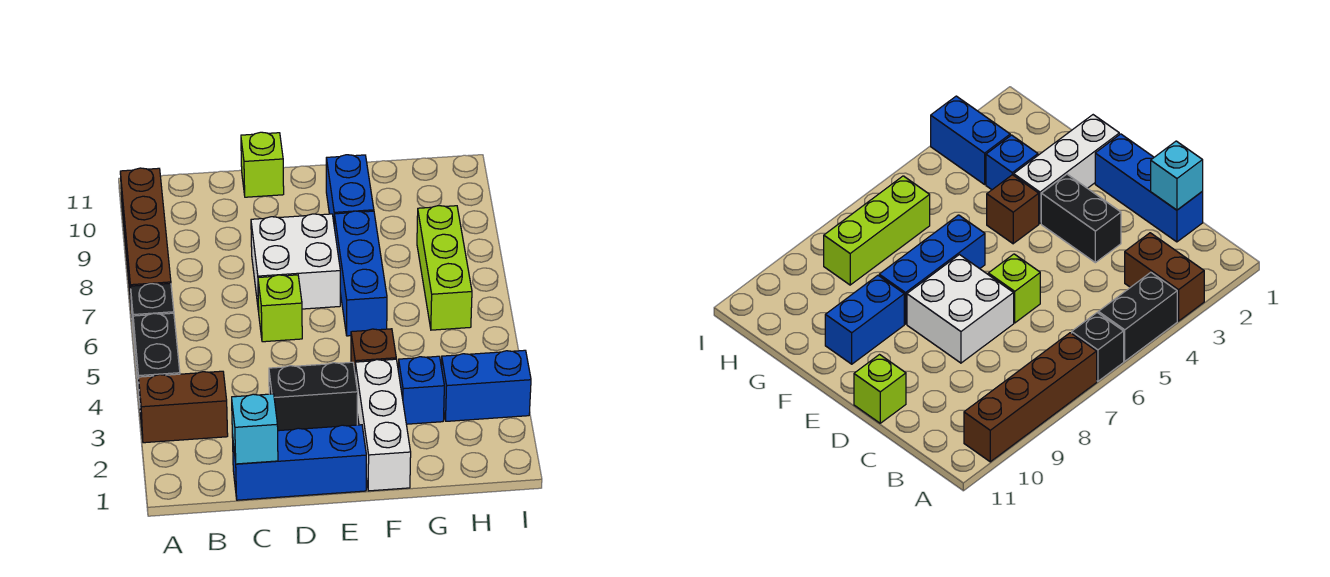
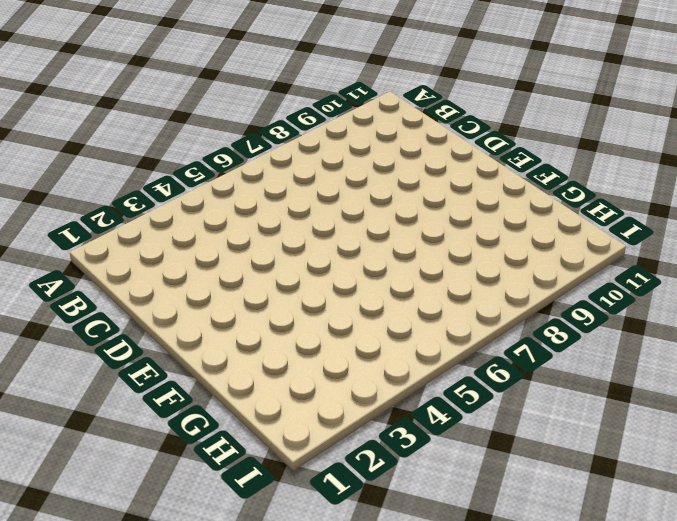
none -> brown 1x2 brick [139,371,228,443]
none -> black 1x2 brick [133,313,180,404]
none -> black 1x1 brick [131,283,174,347]

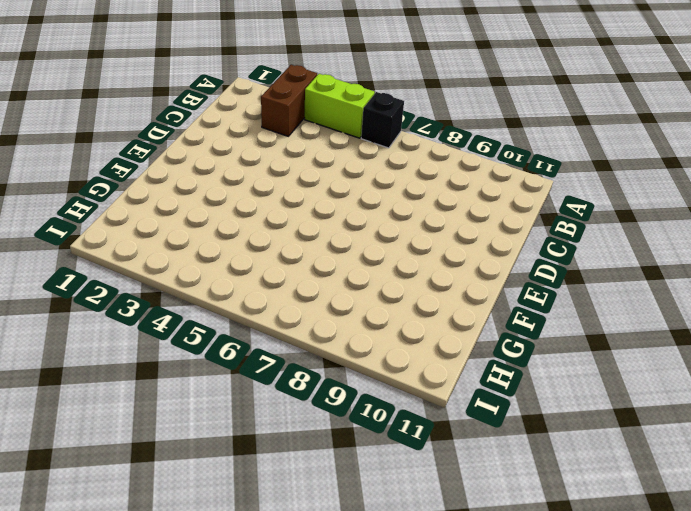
lime 1x2 brick [305,74,375,138] -> black 1x2 brick [133,313,180,404]
none -> brown 1x4 brick [120,168,171,313]
none -> blue 1x3 brick [232,425,366,500]
none -> black 1x2 brick [269,362,358,431]

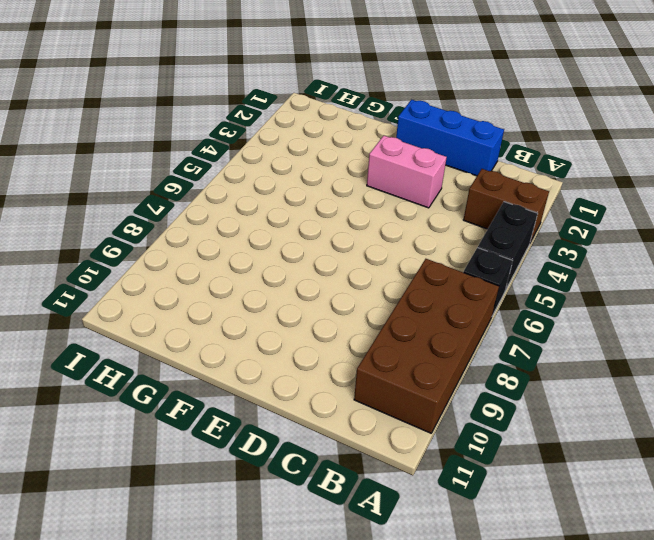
brown 2x4 brick [354,259,499,433] -> brown 1x4 brick [120,168,171,313]
pink 1x2 brick [367,136,447,208] -> black 1x2 brick [269,362,358,431]
none -> lime 1x1 brick [258,275,302,342]
none -> white 2x2 brick [251,214,340,312]
none -> lime 1x1 brick [241,132,284,197]

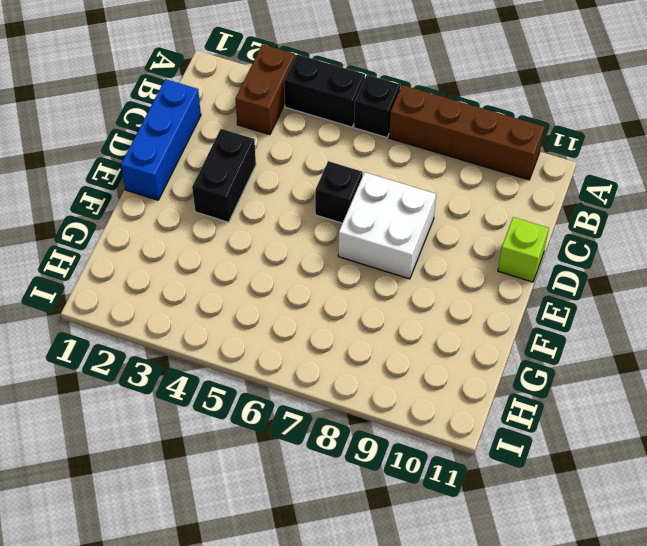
black 1x1 brick [315,161,363,223] -> lime 1x1 brick [258,275,302,342]
none -> white 1x3 brick [355,359,411,491]
none -> brown 1x1 brick [351,329,396,370]
none -> blue 1x3 brick [334,211,387,336]

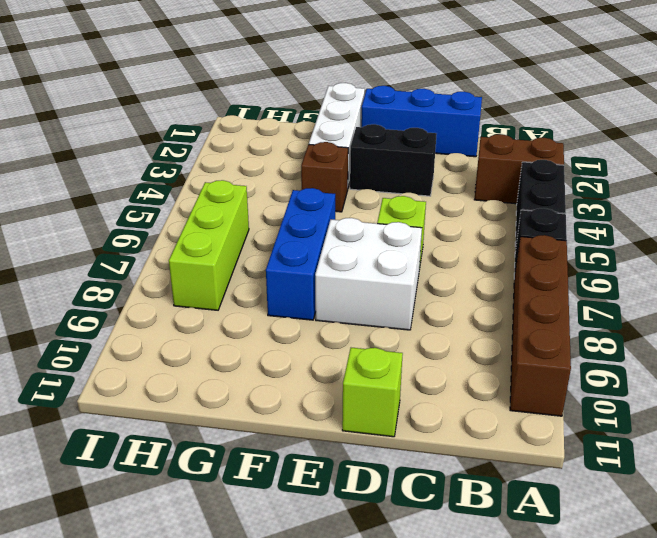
none -> blue 1x2 brick [326,155,374,222]
none -> blue 1x1 brick [398,356,444,424]
none -> blue 1x2 brick [441,350,531,421]

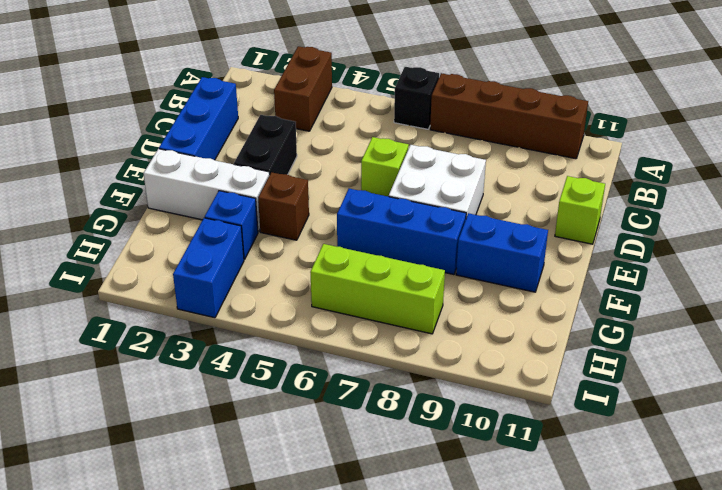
none -> black 1x2 brick [133,313,180,404]
none -> cyan 1x1 brick [232,394,278,464]

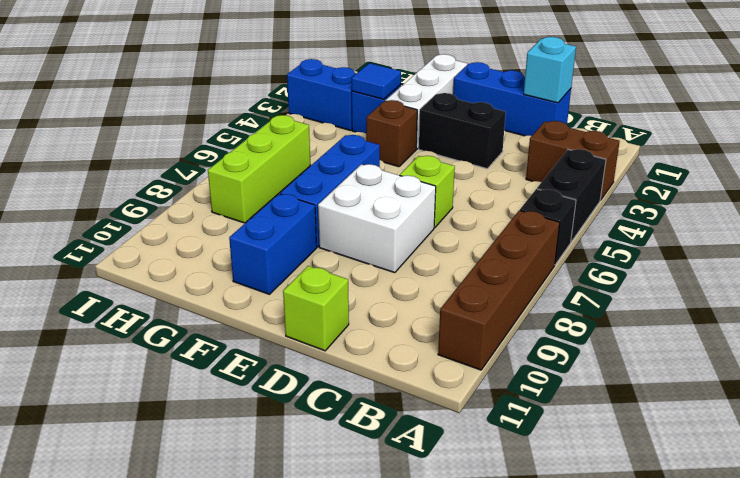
blue 1x1 tile [352,63,401,99] -> none

